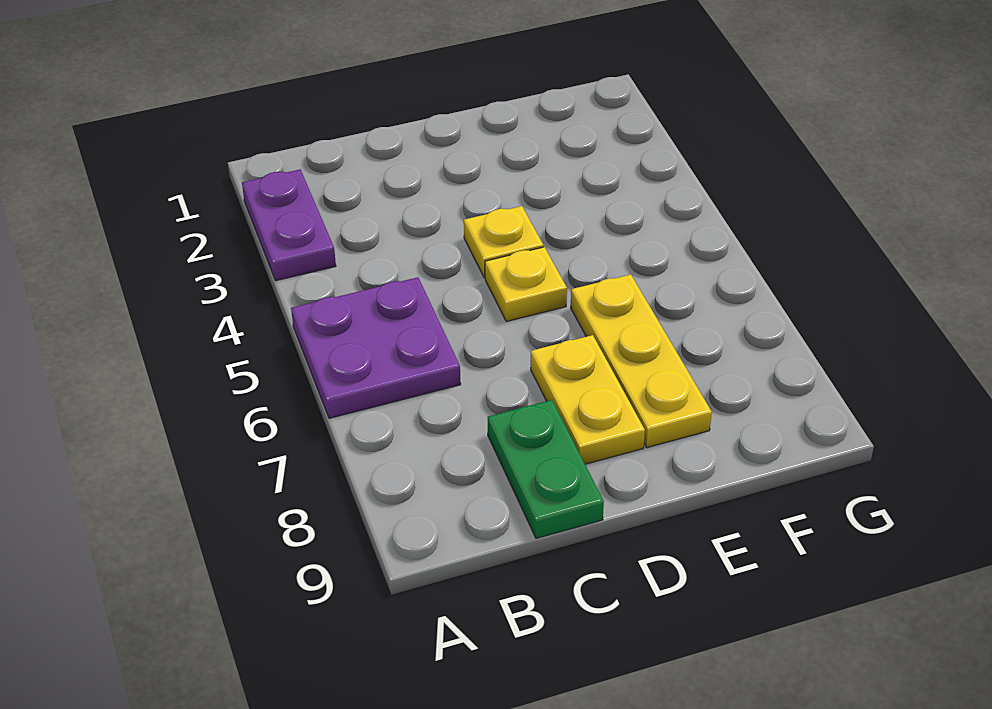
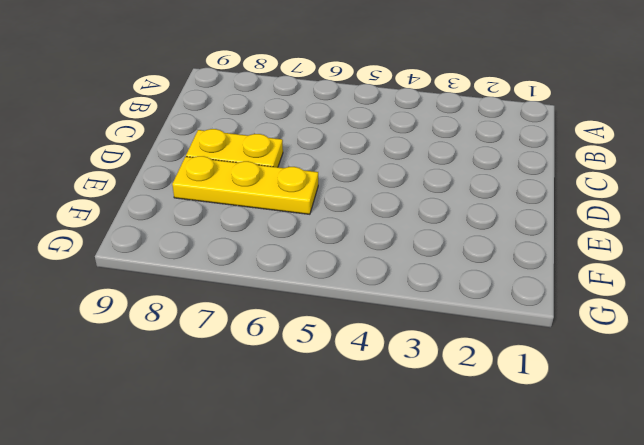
none -> purple 1x2 plate [242,170,336,281]
none -> purple 2x2 plate [291,277,461,418]

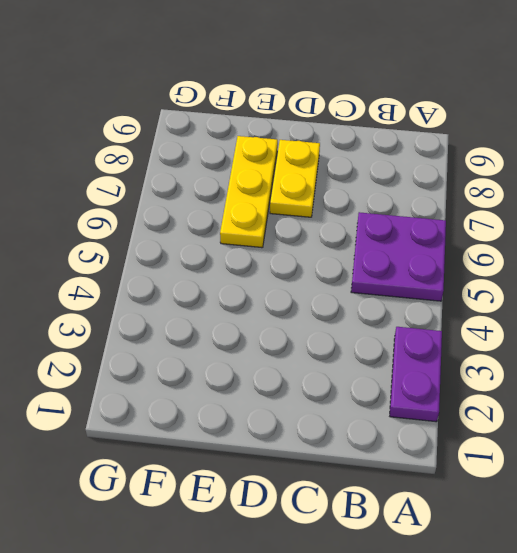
none -> green 1x2 plate [488,400,604,539]
none -> yellow 1x1 plate [464,206,543,278]

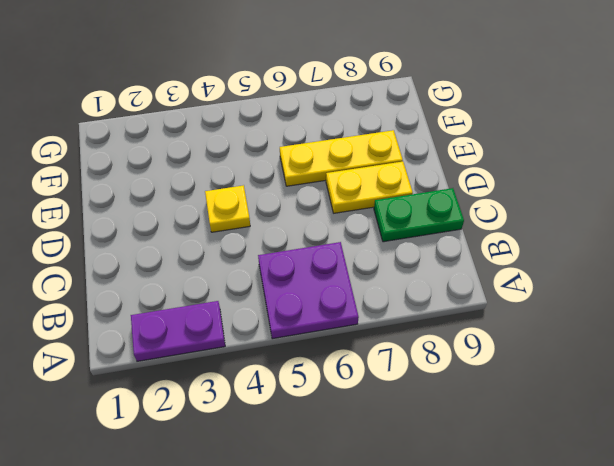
none -> yellow 1x1 plate [485,247,567,321]

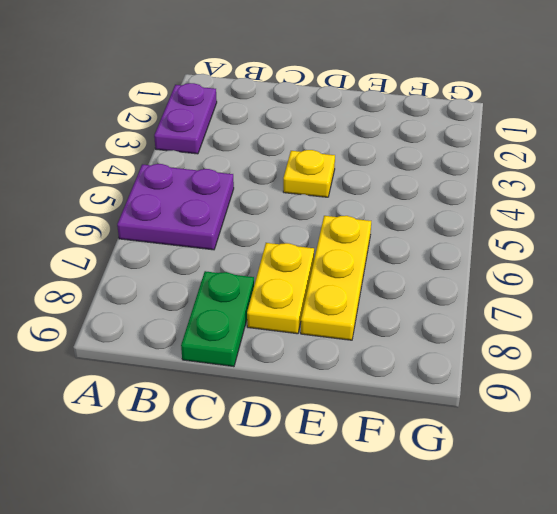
none -> yellow 1x1 plate [485,247,567,321]

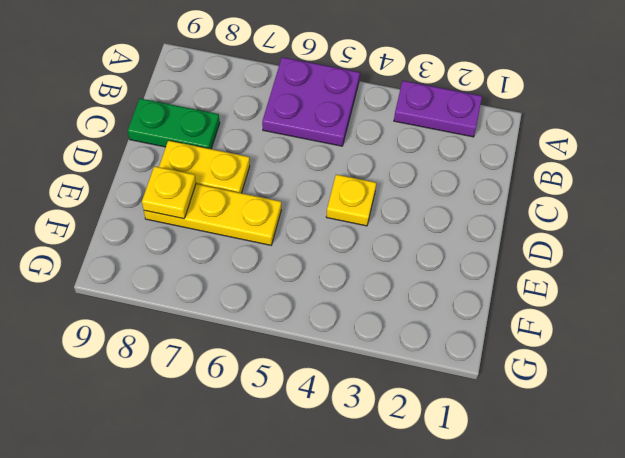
yellow 1x1 plate [142,166,196,219] -> yellow 1x1 plate moved to [485,247,567,321]

